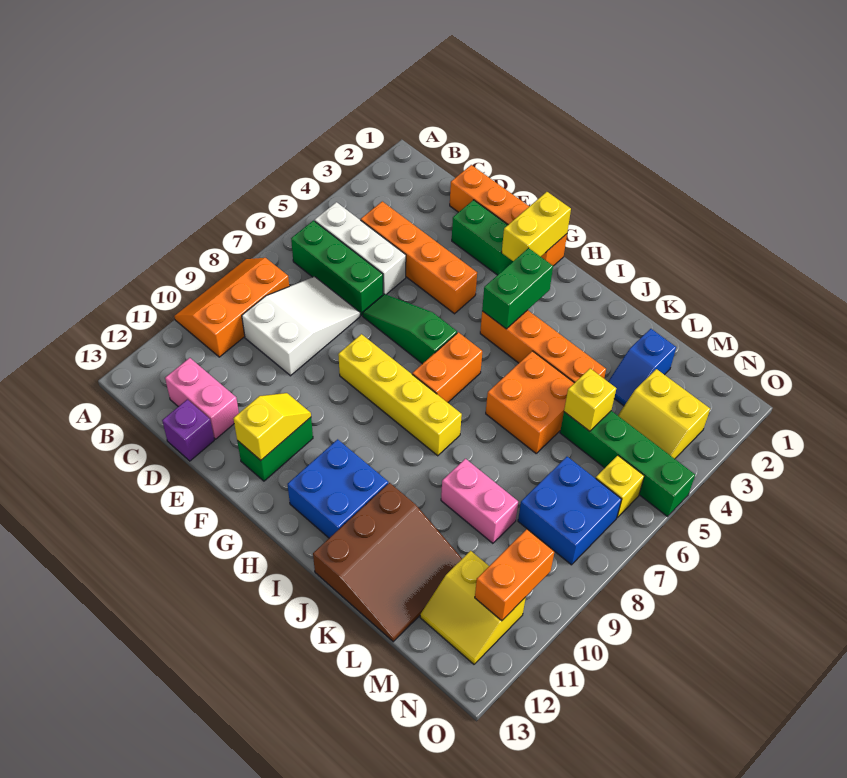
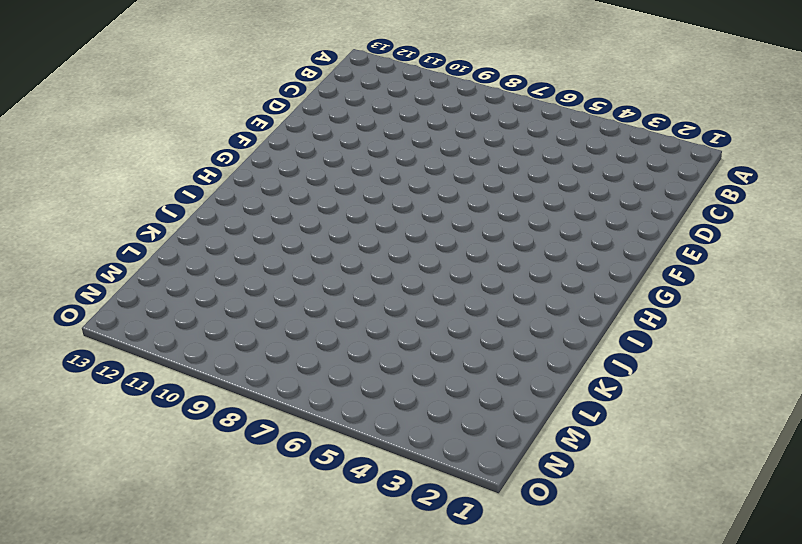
none -> orange 2x3 slope [174,258,289,357]
none -> white 1x3 brick [315,202,406,295]
none -> green 1x3 brick [291,221,383,315]

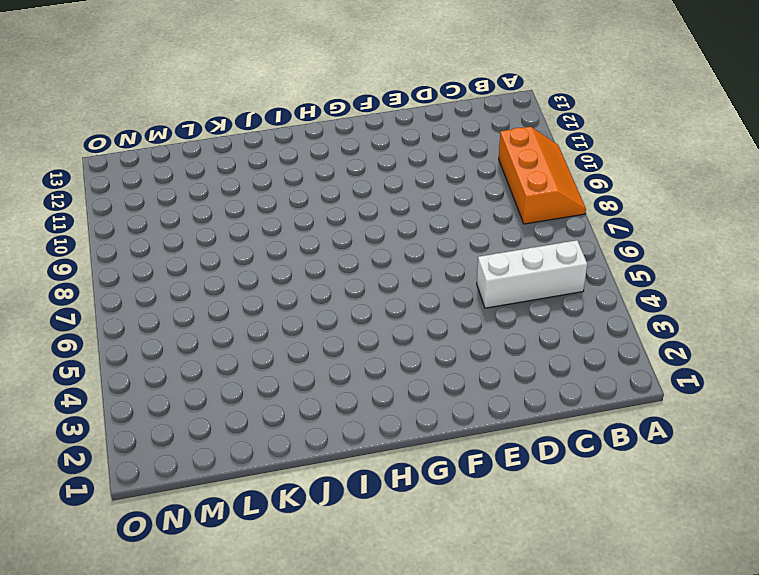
none -> green 1x3 brick [291,221,383,315]
none -> orange 1x4 brick [361,201,477,314]
none -> white 2x3 slope [242,277,360,376]

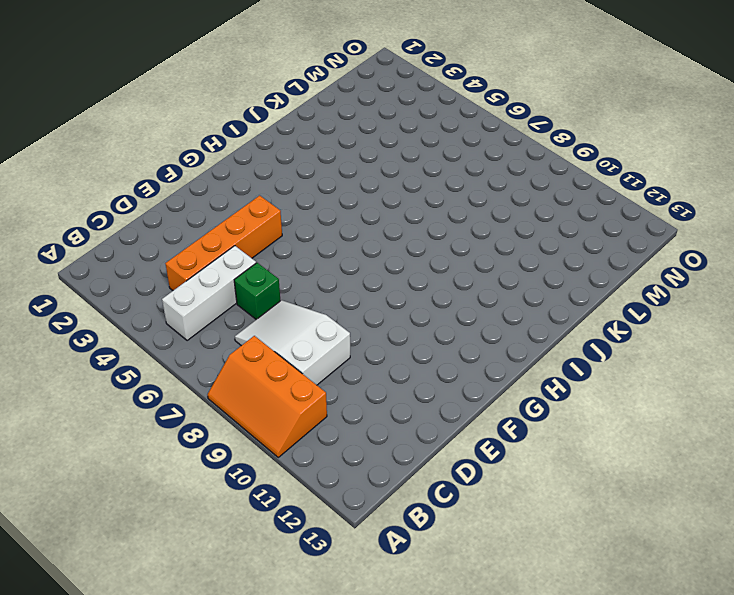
green 1x1 brick [234,263,280,319] -> green 1x3 brick [291,221,383,315]
none -> pink 1x2 brick [165,358,239,439]
none -> orange 1x4 brick [450,165,567,266]
none -> purple 1x1 brick [162,399,214,461]

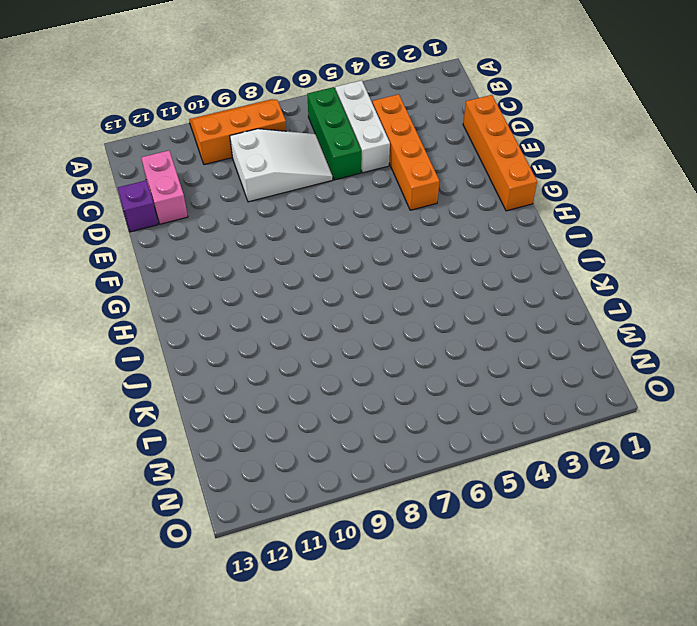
none -> green 1x2 brick [452,200,513,275]
none -> green 1x3 slope [363,294,457,364]
none -> yellow 1x4 brick [338,334,462,456]

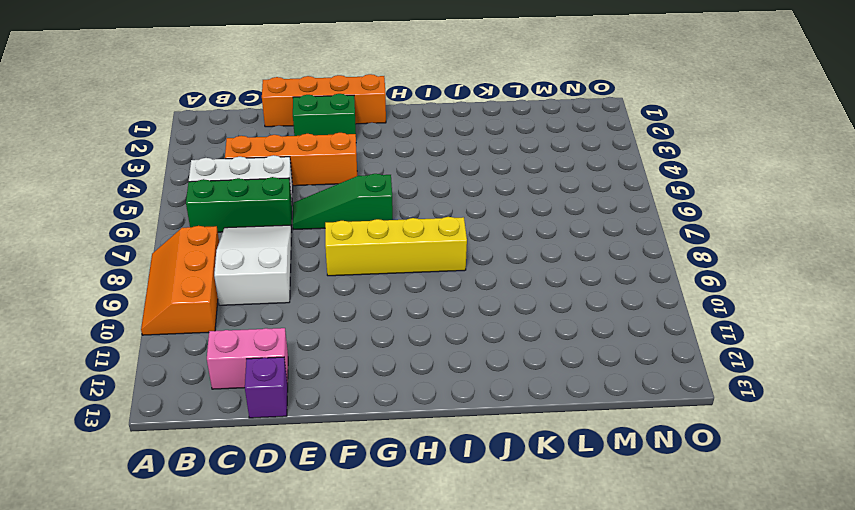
none -> green 1x2 brick [237,417,313,481]
none -> orange 1x4 brick [480,310,606,383]
none -> orange 1x2 brick [412,332,482,403]

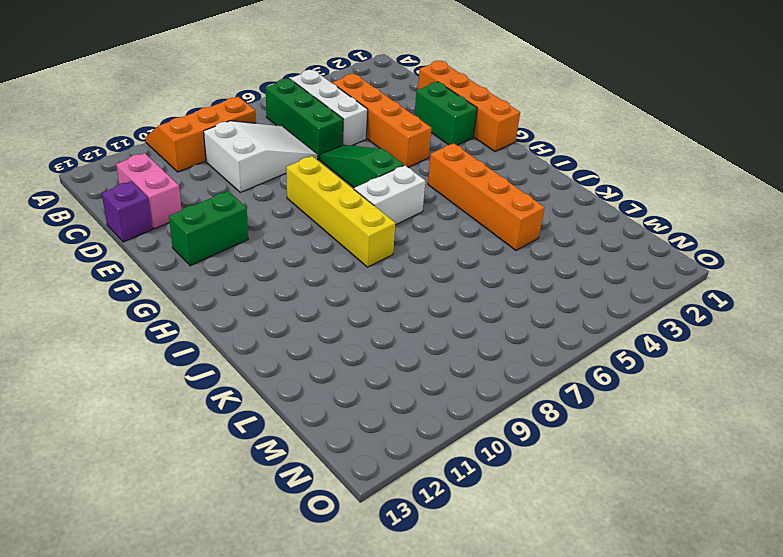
white 1x2 brick [354,165,425,225] -> orange 1x2 brick [412,332,482,403]
none -> blue 2x2 brick [287,439,388,538]
none -> orange 2x2 brick [486,351,574,453]
none -> brown 3x3 slope [313,483,462,642]

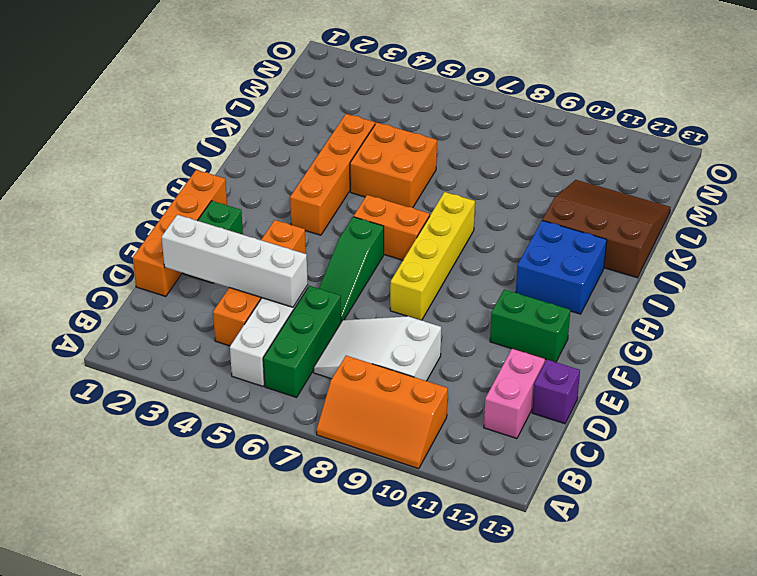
white 1x4 brick [162,215,308,307] -> none
none -> pink 1x2 brick [441,459,518,543]
none -> blue 1x2 slope [608,329,676,406]
none -> green 1x4 brick [560,411,695,517]

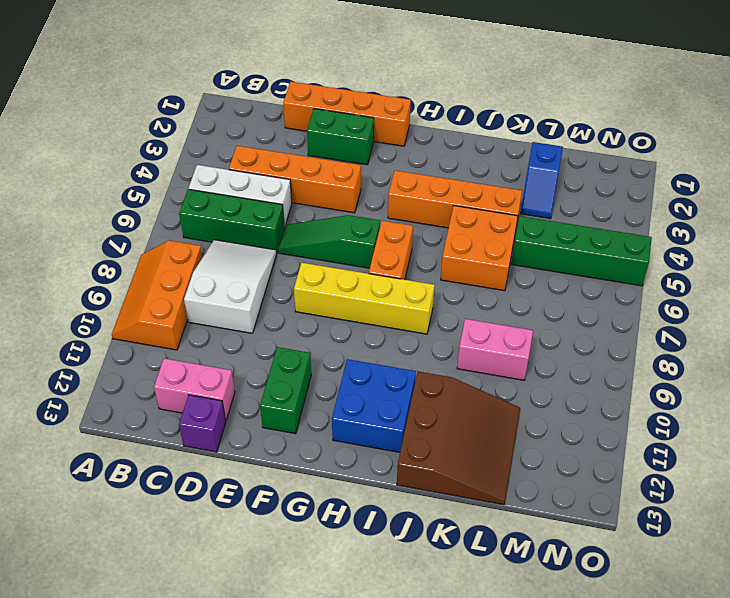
none -> yellow 2x2 slope [618,369,710,459]
none -> blue 2x2 brick [518,457,621,565]
none -> yellow 2x2 slope [420,551,526,664]

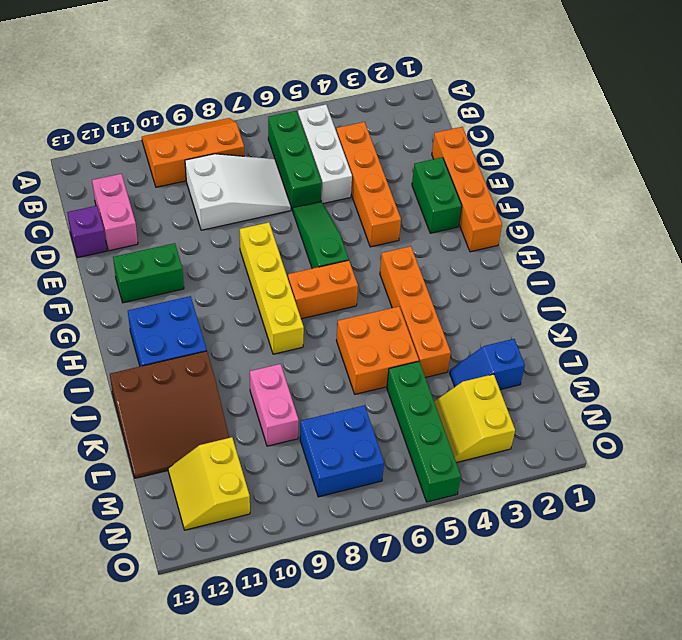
none -> yellow 1x1 brick [596,455,644,518]
none -> yellow 1x2 slope [233,393,311,460]
none -> yellow 1x2 brick [502,192,571,261]

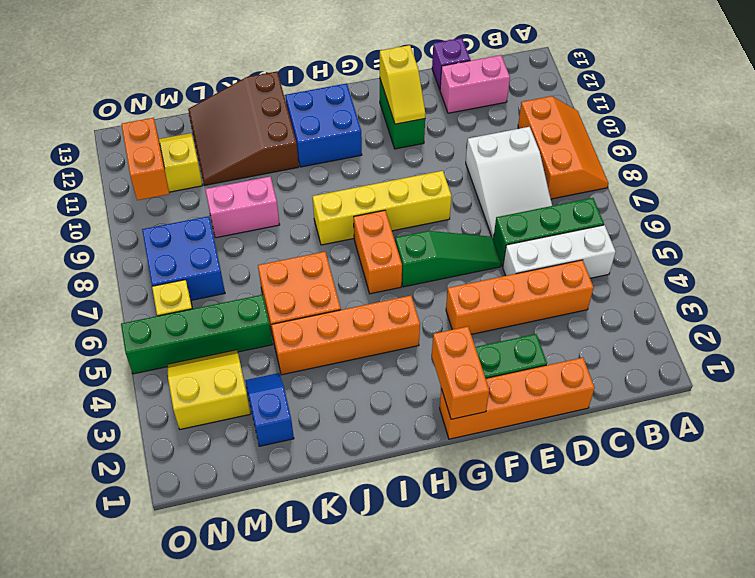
orange 1x2 brick [432,326,489,419] -> yellow 1x2 brick [502,192,571,261]
none -> green 1x2 brick [482,248,553,329]
none -> yellow 1x1 brick [564,369,616,431]

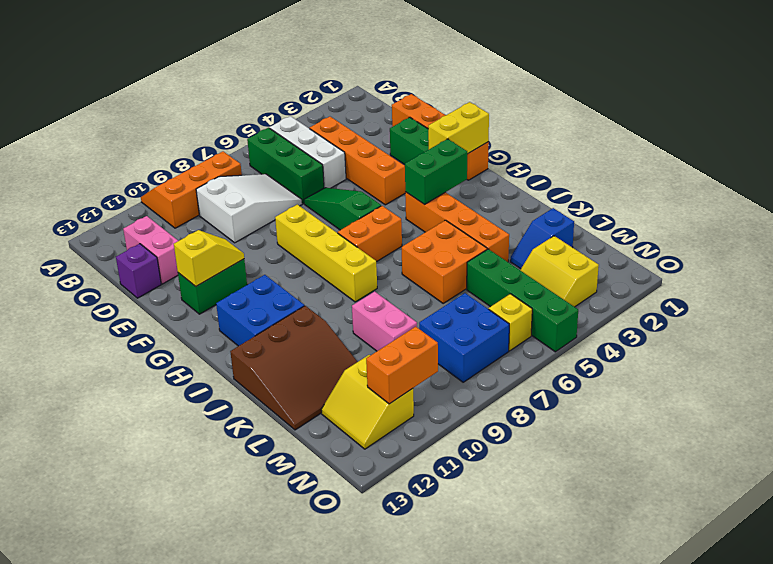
none -> yellow 1x1 brick [564,369,616,431]

